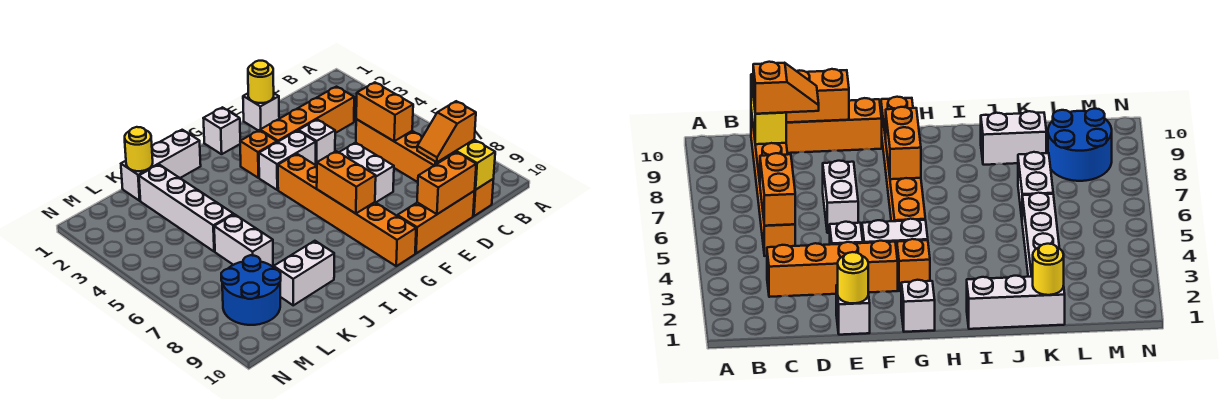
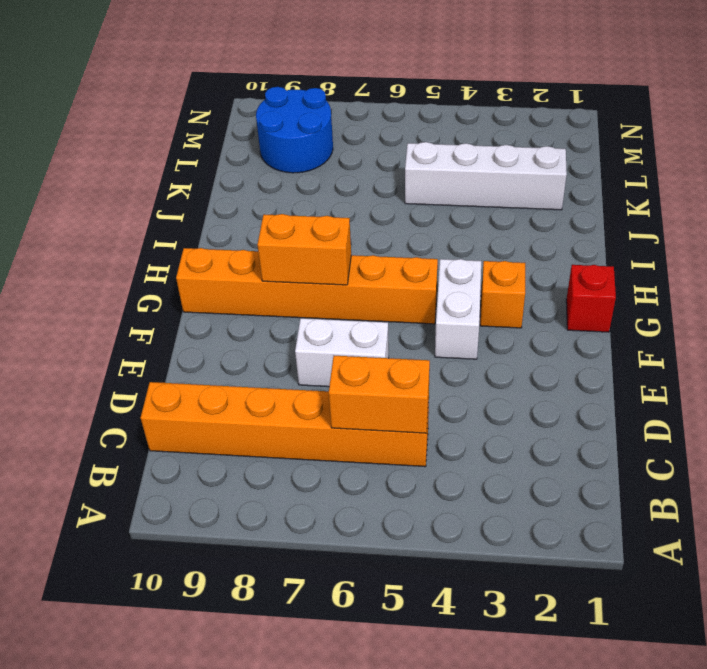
red 1x1 brick [566,265,616,332] -> white 1x1 brick [203,107,240,154]
none -> orange 1x4 brick [260,87,354,142]
none -> orange 1x3 brick [397,191,475,253]
none -> white 1x1 brick [243,93,279,131]

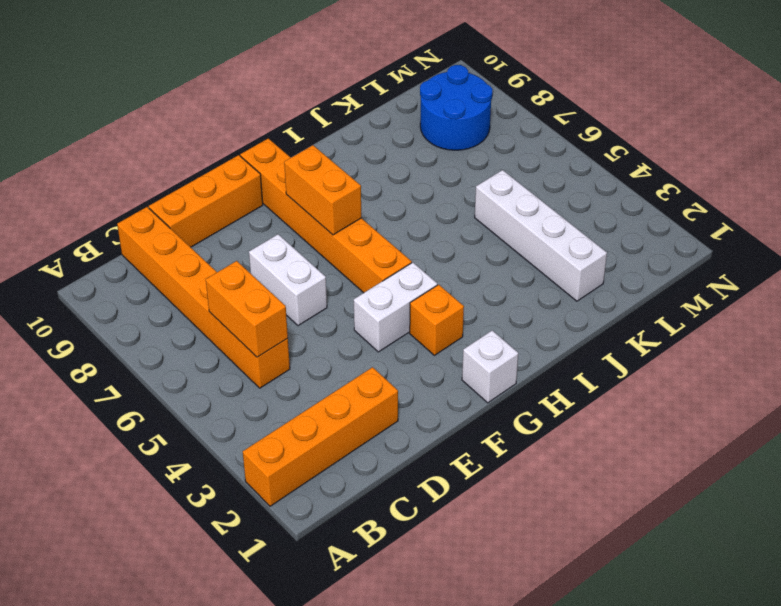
orange 1x4 brick [243,367,398,506] -> orange 1x4 brick moved to [260,87,354,142]
none -> white 1x1 brick [243,93,279,131]
none -> white 1x1 brick [299,120,335,166]
none -> white 1x3 brick [121,130,201,201]

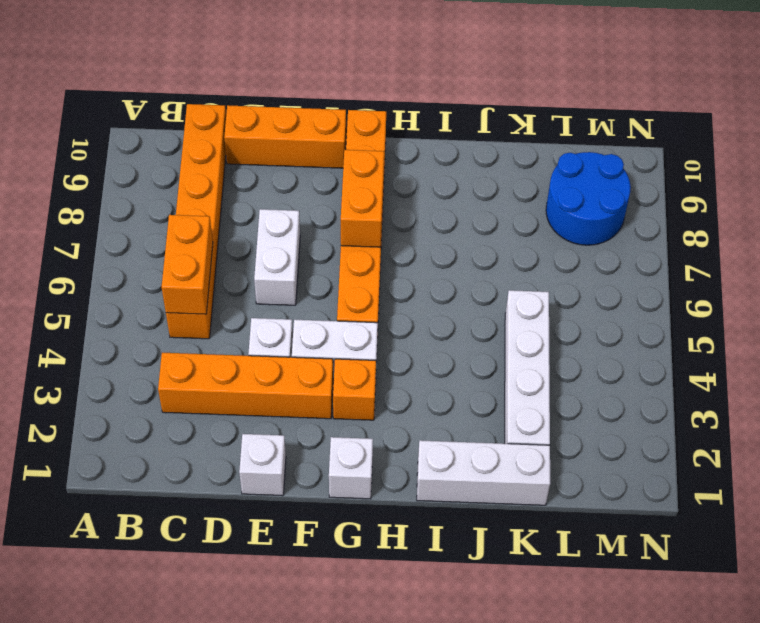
none -> white 1x2 brick [274,241,334,305]
none -> white 1x2 brick [214,214,273,266]
none -> yellow 1x2 brick [435,140,495,190]

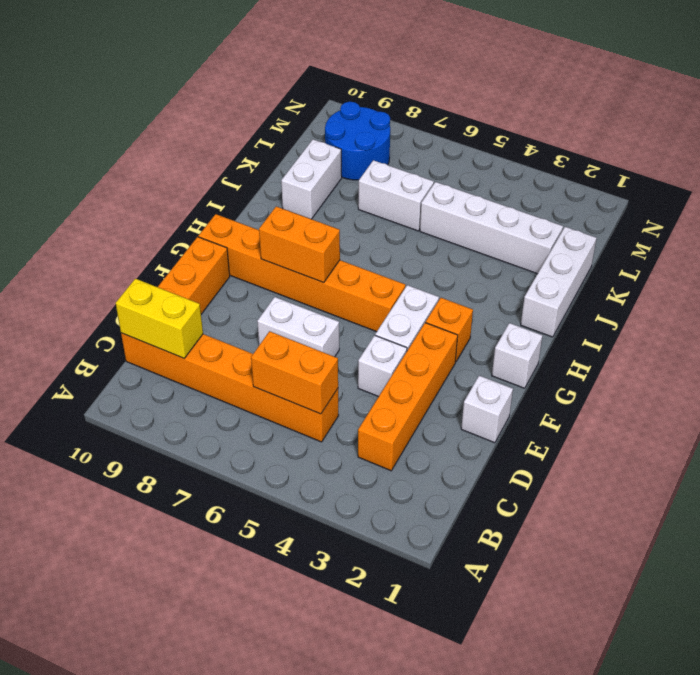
none -> orange 1x2 brick [417,152,476,214]
none -> yellow 1x1 round brick [248,61,274,103]
none -> yellow 1x1 round brick [125,127,153,171]

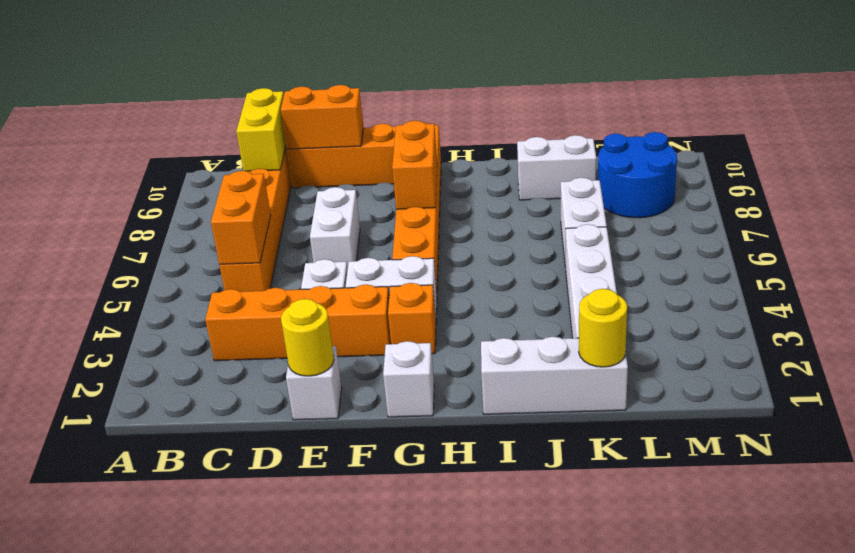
none -> orange 1x2 slope [417,101,476,162]

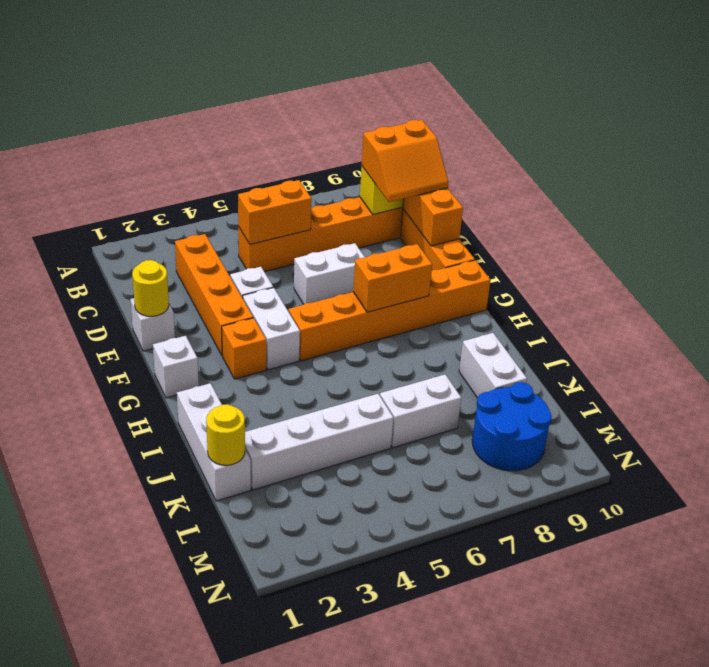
orange 2x2 slope [362,120,448,202] -> orange 1x2 slope [417,101,476,162]

